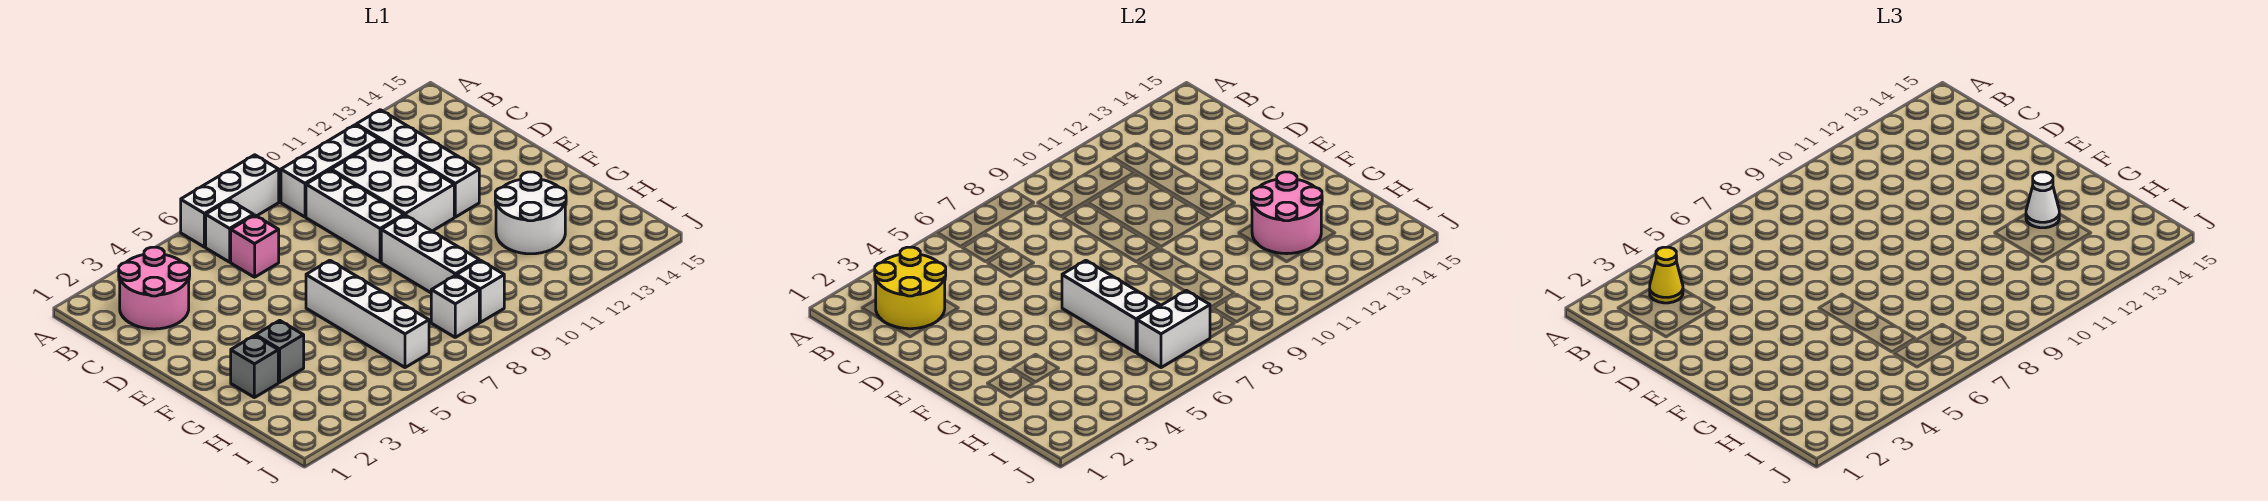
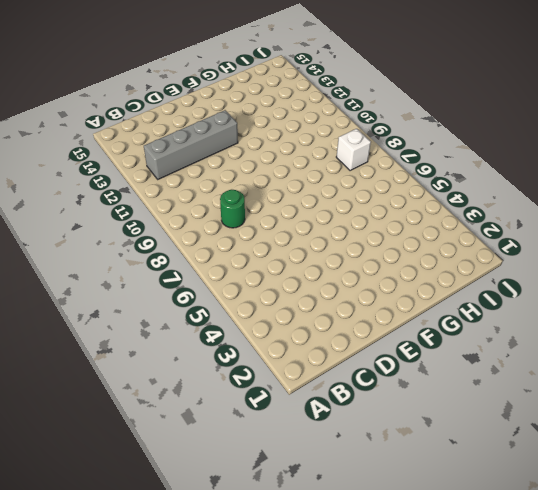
grey 1x4 brick [144,110,238,179] -> white 1x4 brick [356,110,479,217]
green 1x1 round brick [220,190,245,228] -> none
none -> white 1x3 brick [181,155,279,247]
none -> pink 2x2 round brick [119,247,190,329]
none -> white 1x1 brick [206,200,253,262]

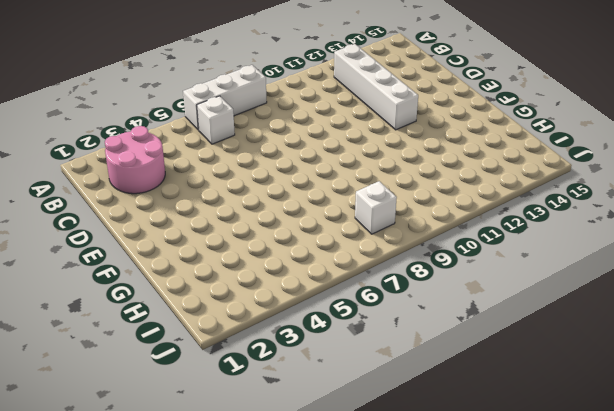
none -> white 1x3 brick [281,125,379,217]
none -> pink 1x1 brick [231,215,279,277]
none -> white 1x3 brick [306,170,404,262]

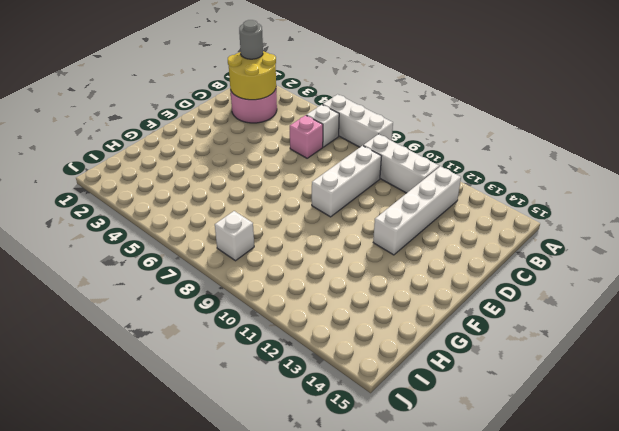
grey 1x1 round brick [239,20,263,59] -> none
none -> white 2x3 brick [331,140,454,231]
none -> white 1x4 brick [306,260,429,368]
none -> white 1x3 brick [381,215,479,293]

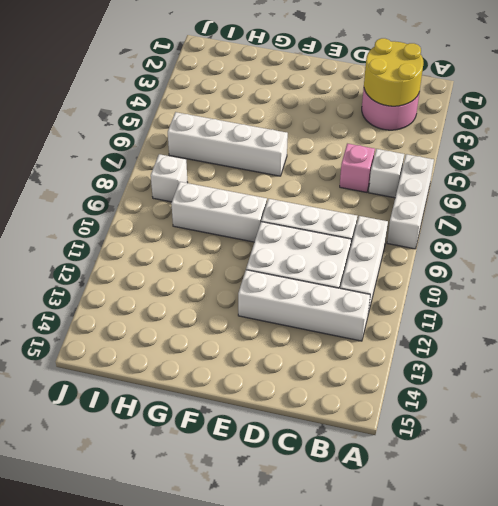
none -> grey 1x1 brick [231,336,278,398]
none -> grey 1x1 brick [256,320,304,383]
none -> white 2x2 round brick [495,172,566,254]

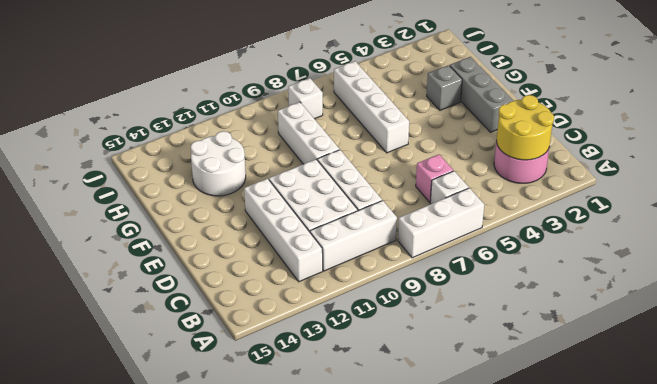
grey 1x3 brick [450,57,513,132] -> grey 1x1 brick [231,336,278,398]
none -> white 1x1 brick [457,260,504,322]
none -> white 1x3 brick [1062,260,1160,352]
none -> pink 2x2 round brick [1251,172,1322,254]

